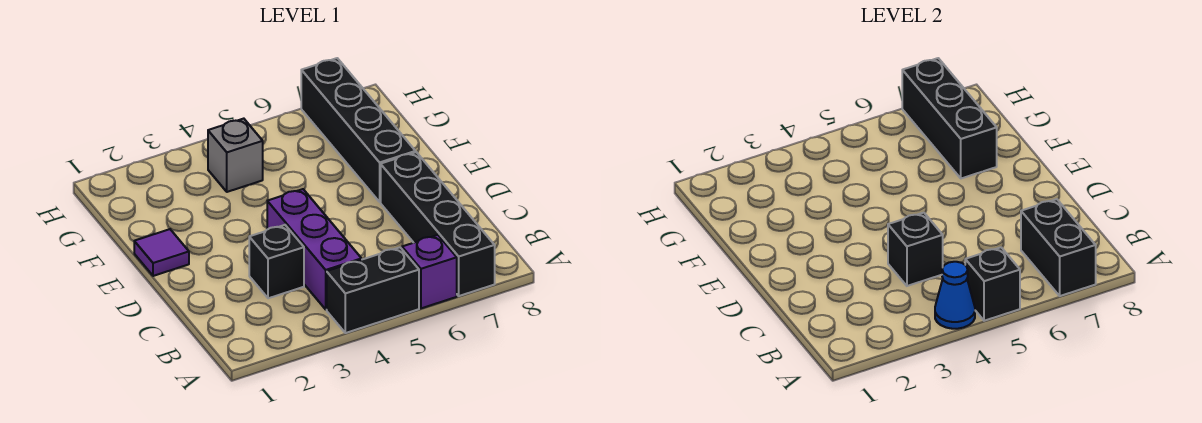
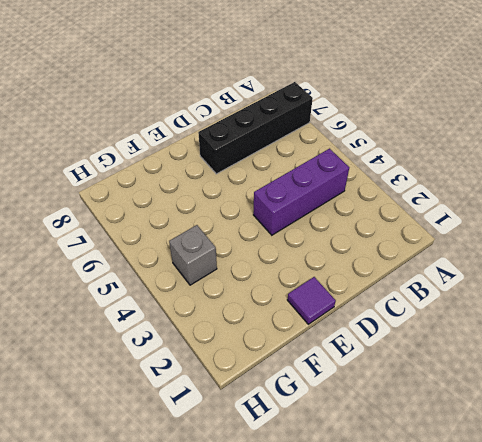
none -> black 1x2 brick [327,247,419,333]
none -> purple 1x1 brick [402,235,457,308]
none -> black 1x1 brick [249,225,304,298]

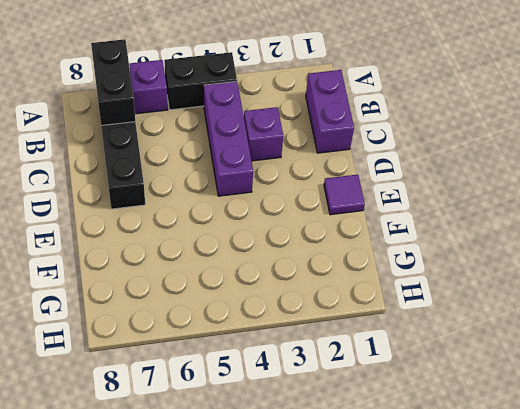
purple 1x2 brick [306,70,354,153] -> none
purple 1x1 brick [244,107,283,161] -> black 1x1 brick [249,225,304,298]
none -> black 1x4 brick [301,58,415,202]
none -> grey 1x1 brick [208,119,263,192]
none -> blue 1x1 cone [935,262,975,329]

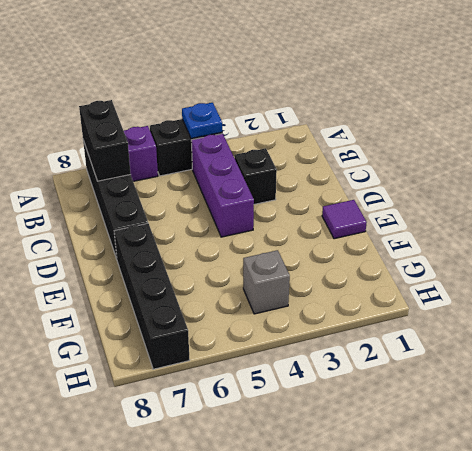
blue 1x1 plate [182,103,222,139] -> blue 1x1 cone [935,262,975,329]
none -> black 1x1 brick [965,247,1020,321]
none -> black 1x1 brick [888,213,943,286]
none -> black 1x3 brick [902,58,997,178]

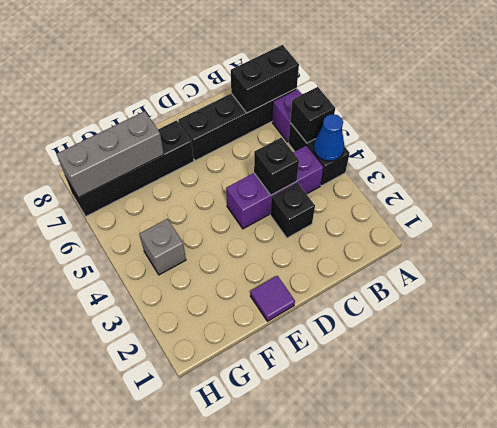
grey 1x3 brick [57,111,164,198] -> black 1x3 brick [902,58,997,178]

